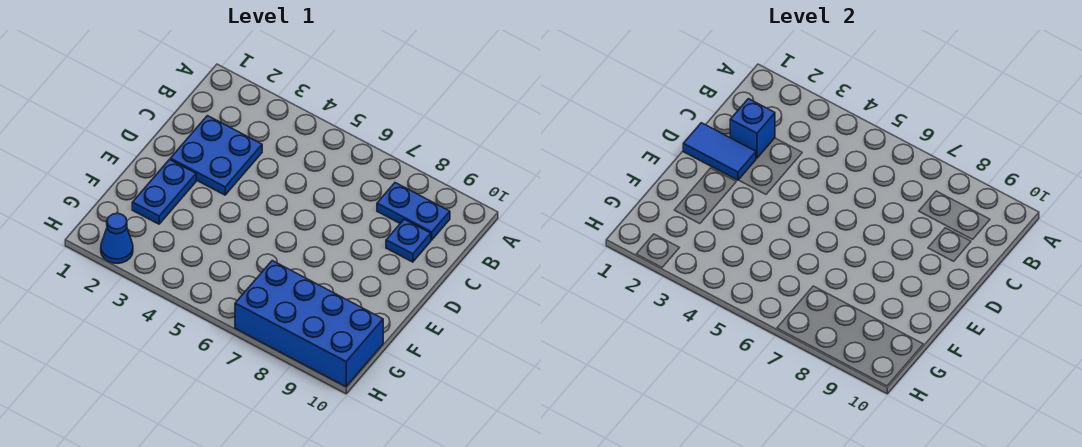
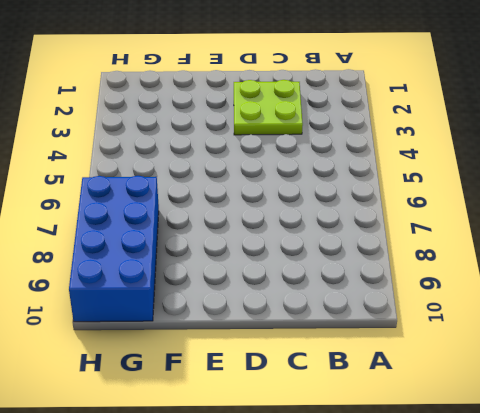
lime 2x2 plate [234,80,303,135] -> blue 2x2 plate [170,116,262,195]
none -> blue 1x2 plate [377,183,450,240]
none -> blue 1x1 plate [386,219,431,262]

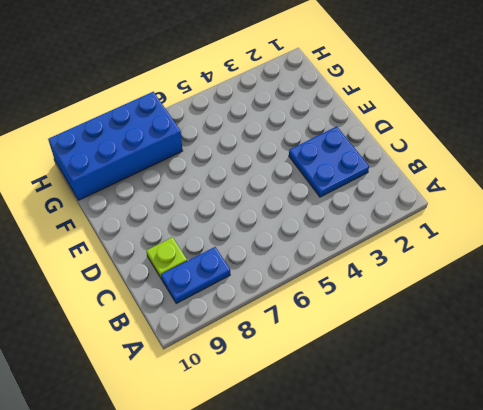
lime 1x1 plate [146,237,187,279] -> blue 1x1 plate [386,219,431,262]
none -> blue 1x2 plate [132,160,196,224]
none -> blue 1x1 cone [101,213,133,264]

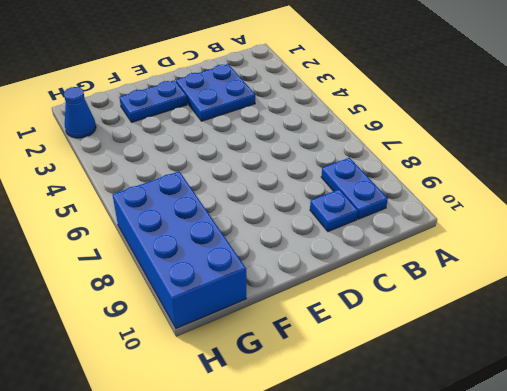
none -> blue 1x1 brick [730,99,775,158]
none -> blue 1x2 tile [683,123,756,180]

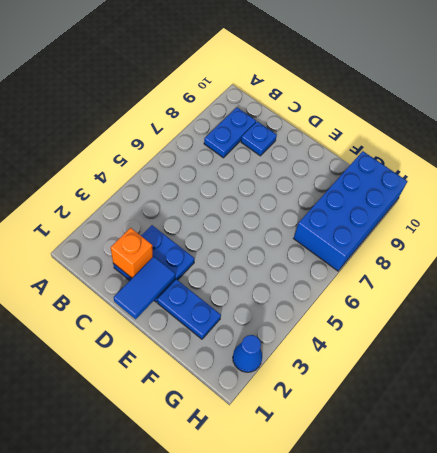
orange 1x1 brick [111,228,153,278] -> blue 1x1 brick [730,99,775,158]

